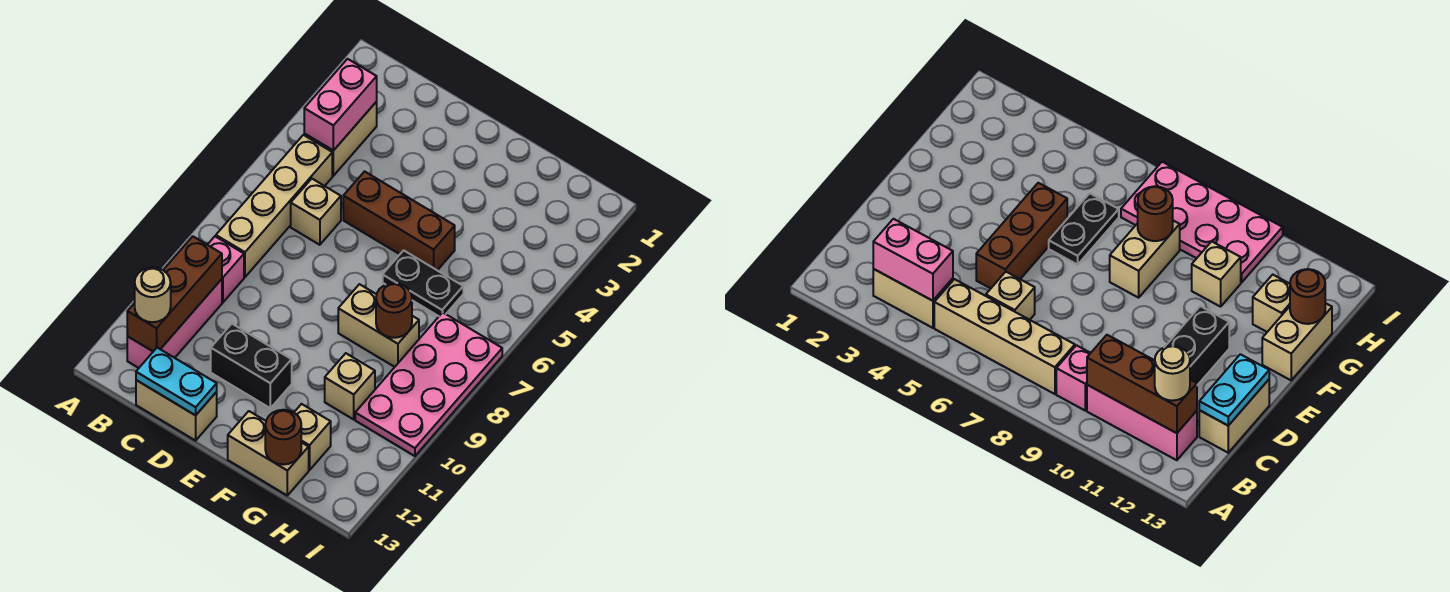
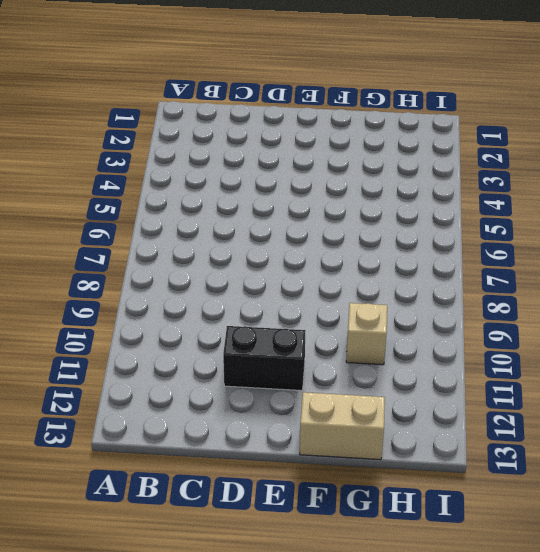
none -> tan 1x2 brick [304,102,377,176]
none -> tan 1x4 brick [216,135,332,277]
none -> pink 1x1 brick [208,236,244,303]

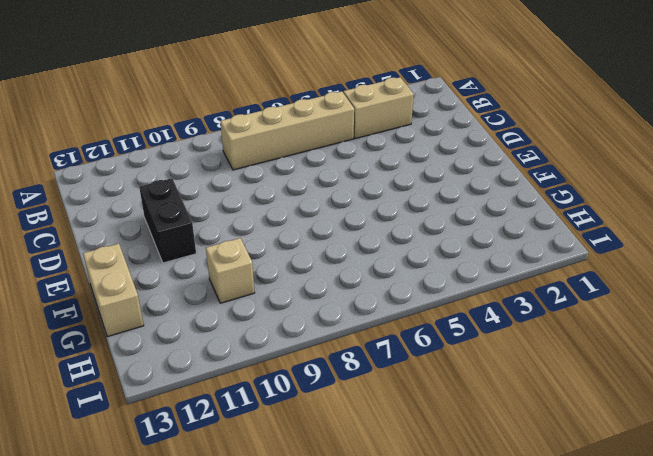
none -> pink 1x1 brick [208,236,244,303]
none -> pink 1x3 brick [127,279,222,368]
none -> tan 1x1 brick [291,179,341,245]

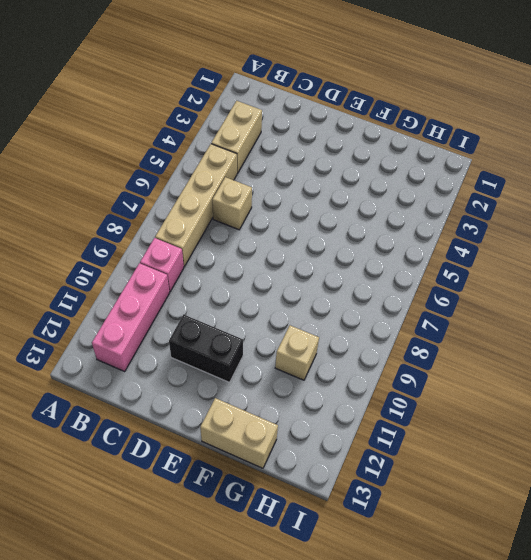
none -> tan 1x2 brick [136,380,217,441]
none -> brown 1x3 brick [343,172,455,270]
none -> black 1x2 plate [383,250,463,316]

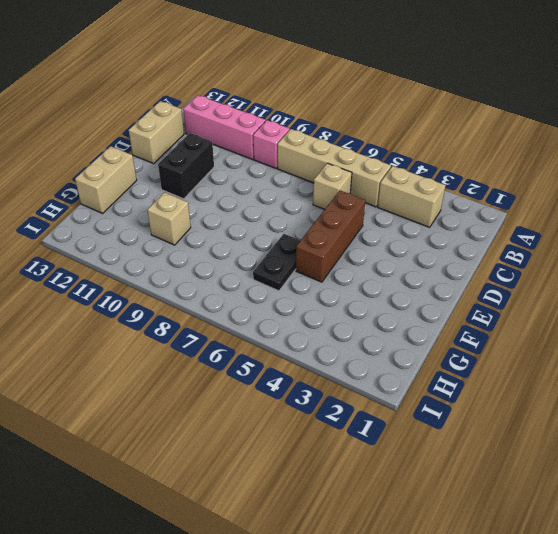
none -> tan 1x2 brick [338,284,419,367]
none -> tan 1x1 brick [294,404,331,470]
none -> pink 2x4 plate [355,312,502,456]

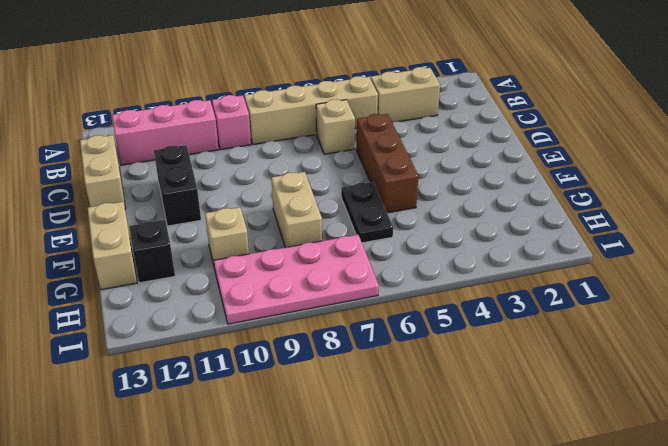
black 1x1 brick [129,220,175,283] -> tan 1x1 brick [294,404,331,470]
none -> pink 1x2 brick [304,59,377,151]
none -> brown 1x3 brick [127,236,222,351]
none -> cyan 1x2 plate [136,348,217,415]

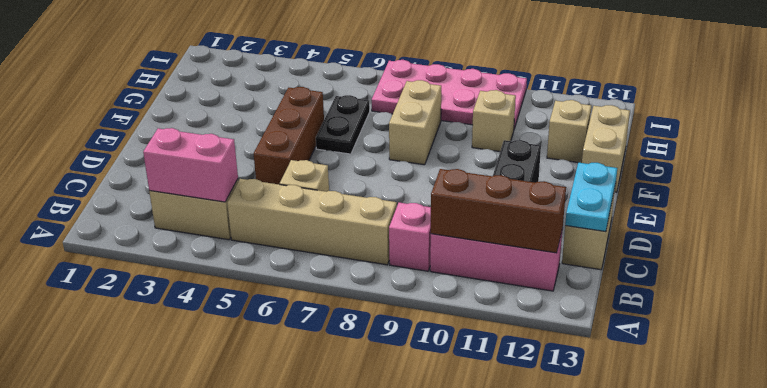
none -> brown 1x1 round brick [376,283,412,338]
none -> brown 1x1 round brick [265,410,301,465]
none -> tan 1x1 round brick [135,267,171,322]

